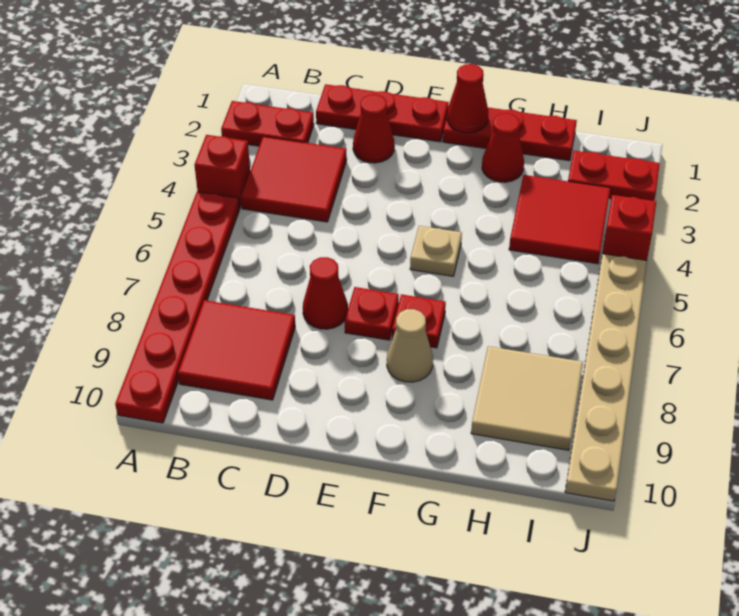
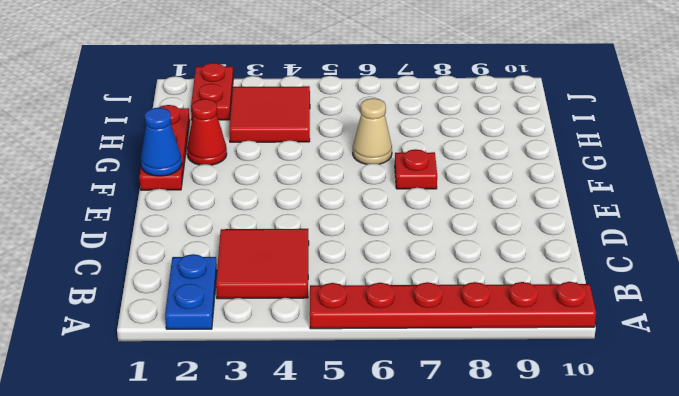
blue 1x2 plate [165,254,217,329] -> red 1x2 plate [221,101,314,146]
blue 1x1 cone [141,108,182,176] -> red 1x1 cone [447,64,488,133]
tan 1x1 cone [353,98,392,164] -> tan 1x1 cone moved to [387,309,433,382]
none -> red 1x1 brick [195,135,250,209]
none -> red 2x2 tile [178,300,295,400]
none -> red 1x3 plate [316,84,449,142]

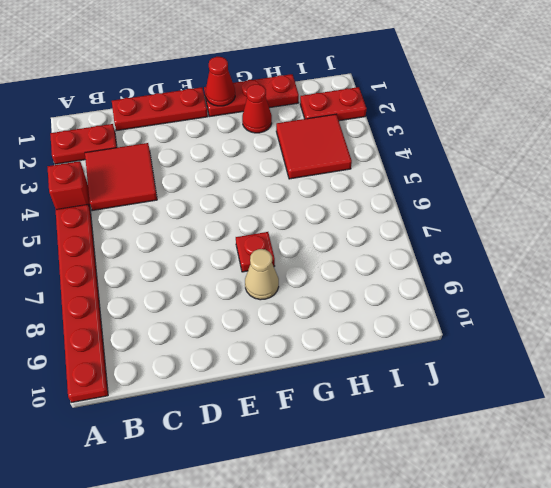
none -> red 2x2 tile [178,300,295,400]
none -> red 1x1 cone [353,94,394,163]
none -> red 1x1 cone [303,257,348,329]

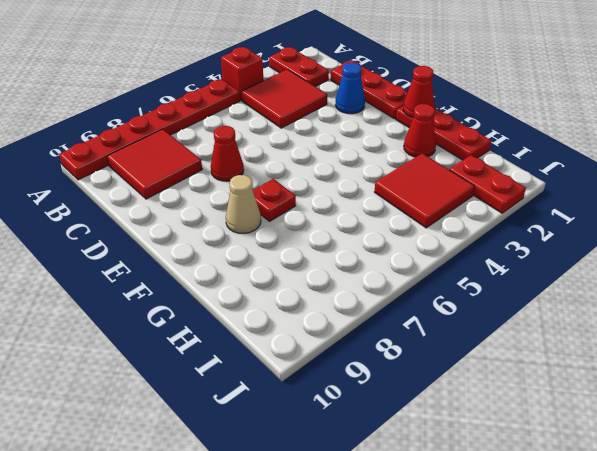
blue 1x1 cone [335,63,365,114] -> red 1x1 cone [353,94,394,163]
none -> red 1x1 plate [345,287,399,340]
none -> tan 1x1 plate [410,226,462,276]
none -> tan 2x2 tile [471,346,583,450]

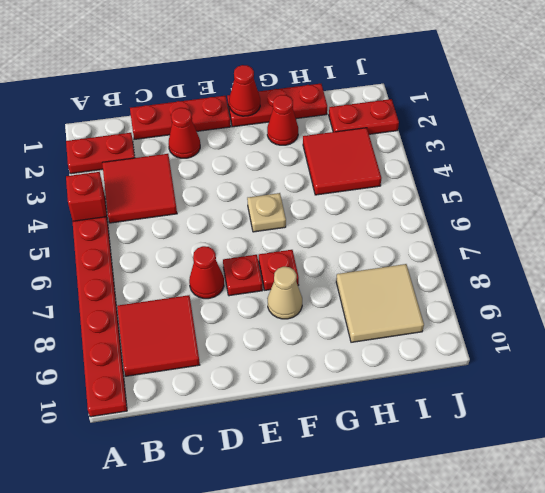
none -> red 1x1 brick [602,195,656,261]
none -> tan 1x6 plate [565,254,647,501]

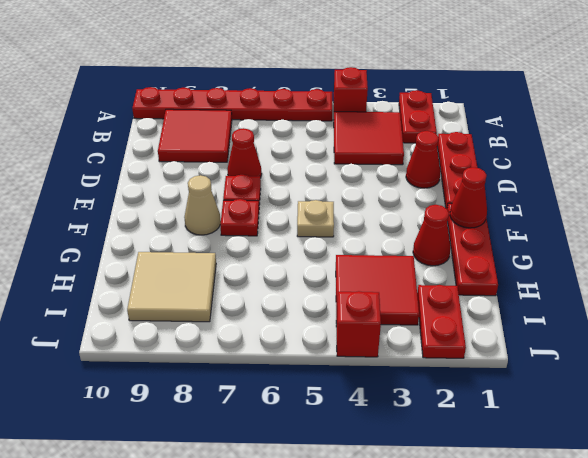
none -> tan 1x6 plate [565,254,647,501]

